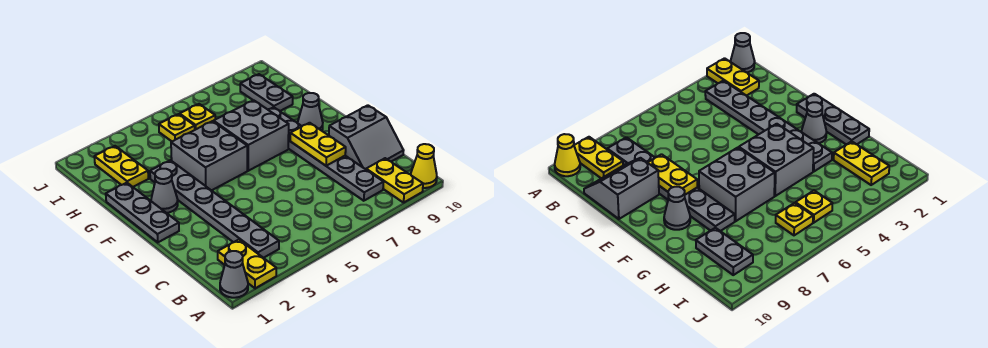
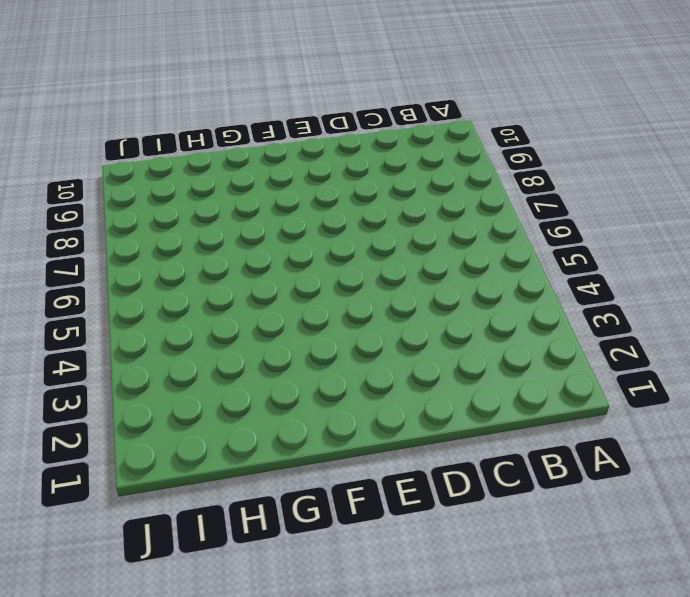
none -> grey 1x1 cone [220,251,248,298]
none -> yellow 1x2 plate [218,240,276,288]
none -> yellow 1x2 plate [366,158,423,203]

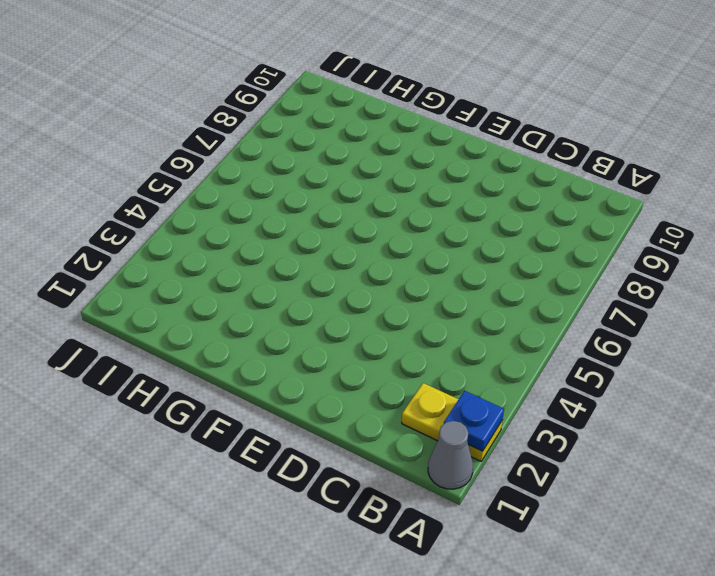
blue 1x1 plate [444,391,504,451] -> none
none -> yellow 1x2 plate [366,158,423,203]
none -> yellow 1x1 cone [411,144,437,188]
none -> grey 1x6 plate [150,160,279,258]

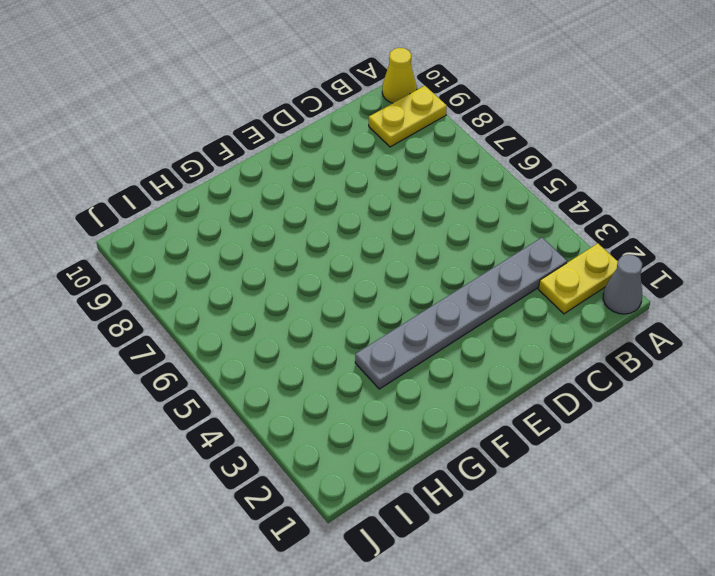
none -> grey 1x6 plate [268,107,384,201]
none -> grey 2x2 slope [329,105,404,169]
none -> grey 1x3 plate [106,183,179,242]

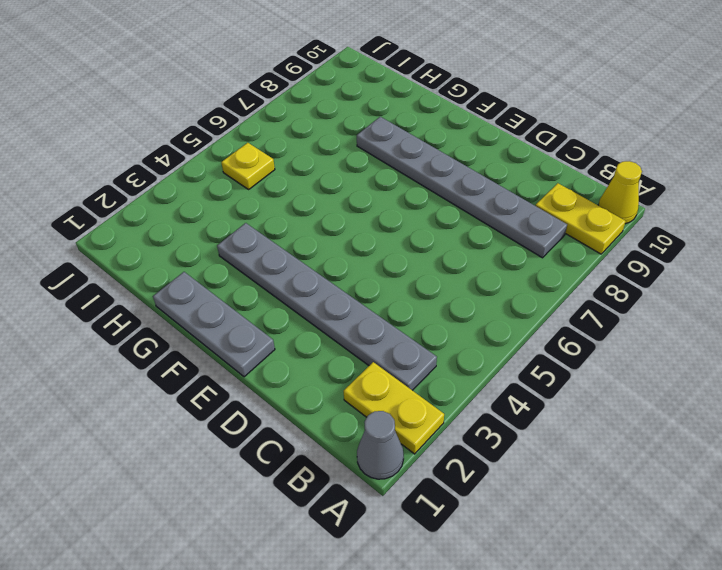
none -> grey 2x2 slope [329,105,404,169]
none -> grey 1x1 cone [151,169,178,213]
none -> grey 2x2 brick [171,121,247,191]

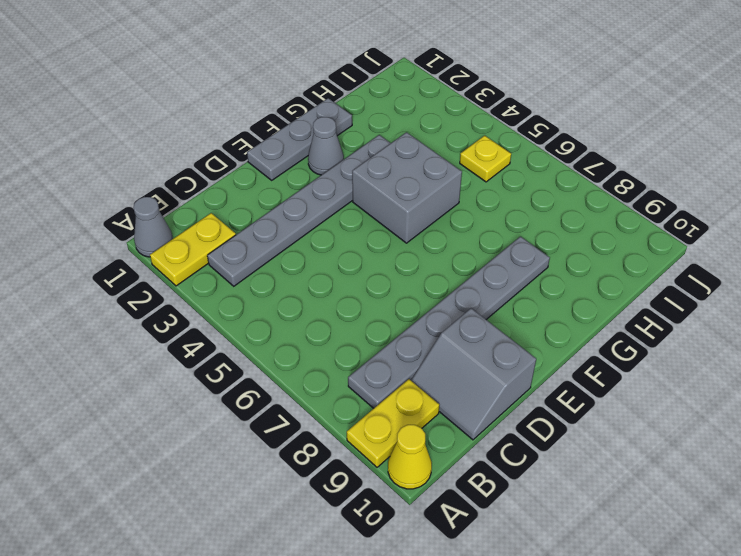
none -> grey 2x2 brick [214,100,289,171]
none -> grey 1x1 cone [298,93,323,131]
none -> yellow 1x2 plate [94,146,148,187]

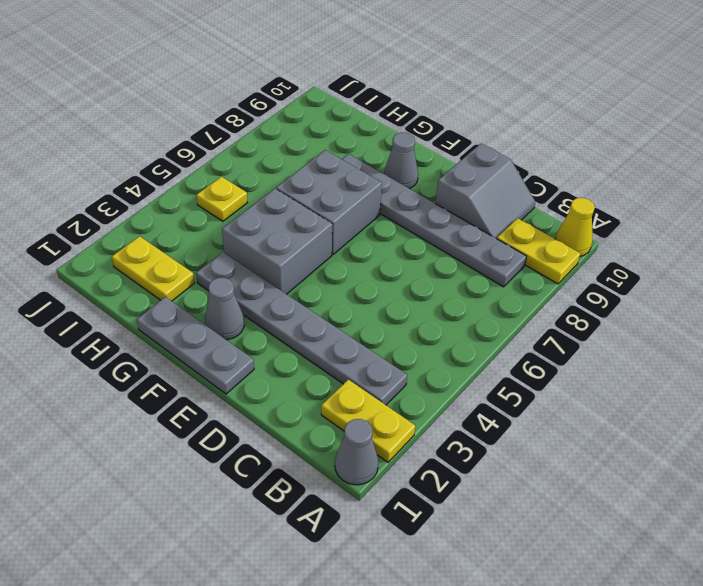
none -> grey 1x2 plate [240,74,293,111]
none -> yellow 1x1 plate [180,104,215,130]
none -> yellow 1x2 plate [290,123,346,166]

